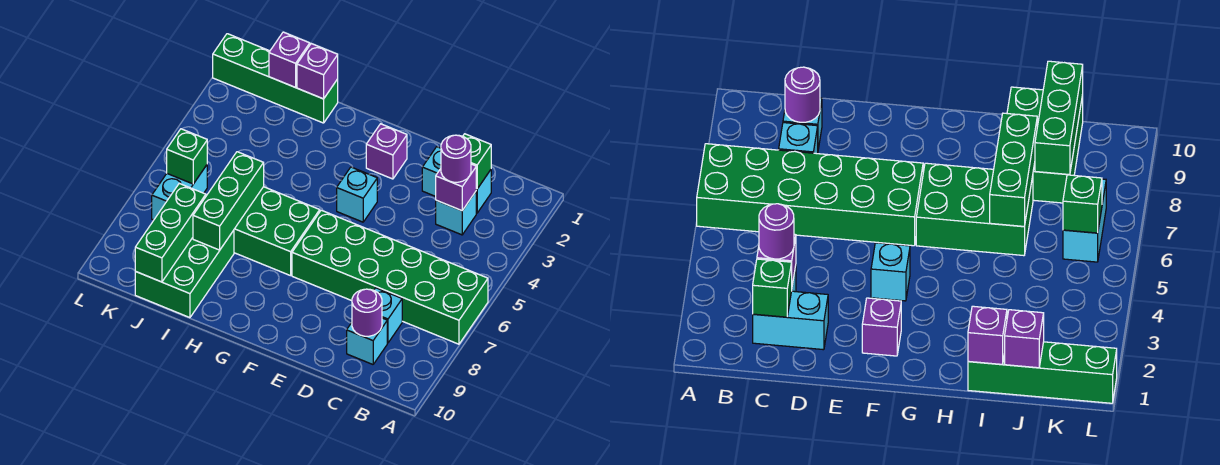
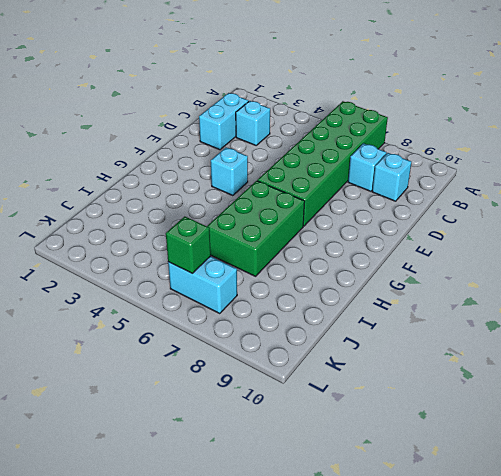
none -> purple 1x1 brick [366,124,407,179]
none -> green 1x4 brick [213,34,338,123]
none -> green 2x3 brick [135,230,234,318]

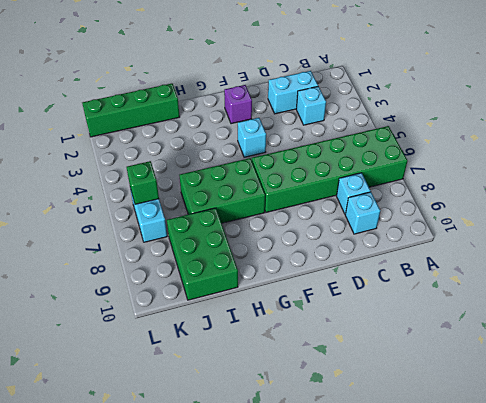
none -> green 1x1 brick [463,134,491,189]
none -> purple 1x1 brick [436,164,476,211]
none -> purple 1x1 round brick [352,289,382,336]

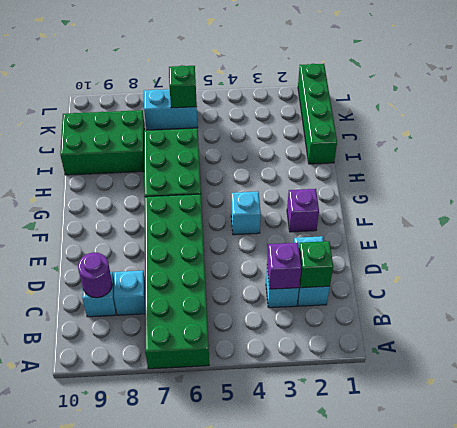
none -> purple 1x1 brick [297,44,338,99]
none -> green 1x3 brick [193,152,264,250]
none -> purple 1x1 brick [269,32,310,87]

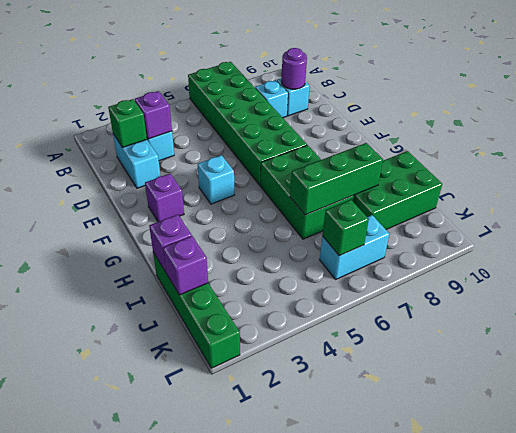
none -> green 1x3 brick [135,183,206,282]
none -> purple 1x1 round brick [441,135,471,182]

